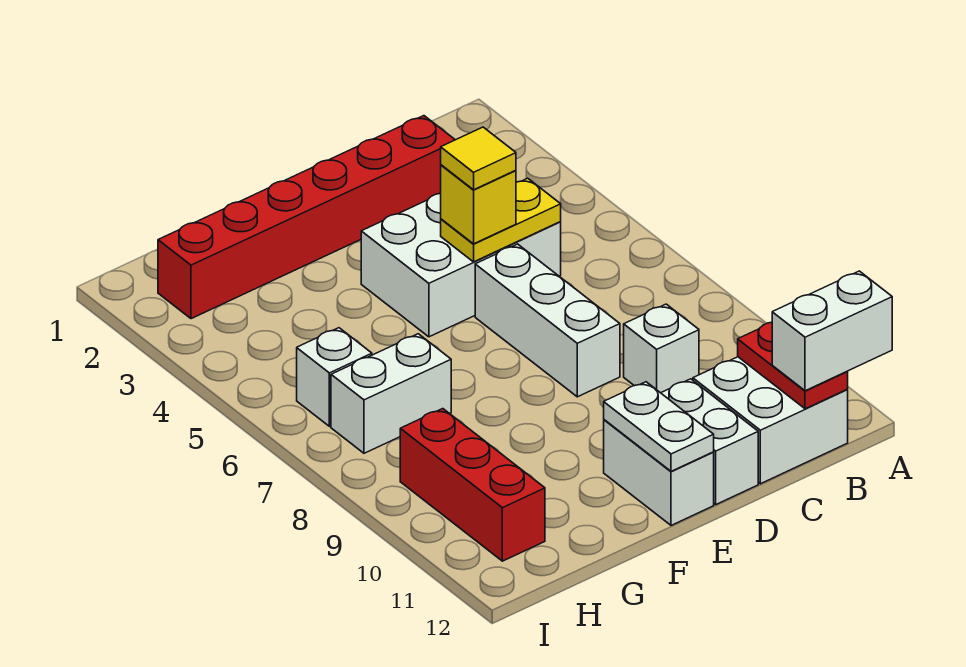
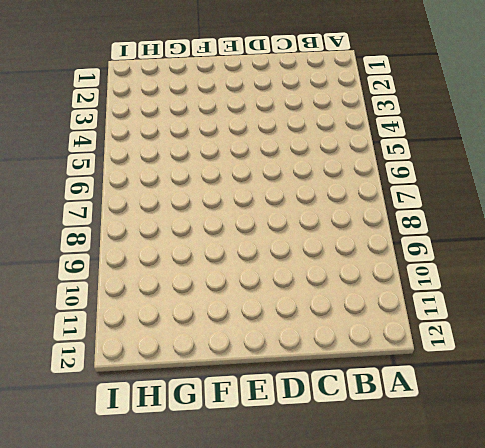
none -> white 2x2 brick [693,357,848,484]
none -> red 1x6 brick [158,116,455,319]
none -> white 2x3 brick [361,193,561,337]

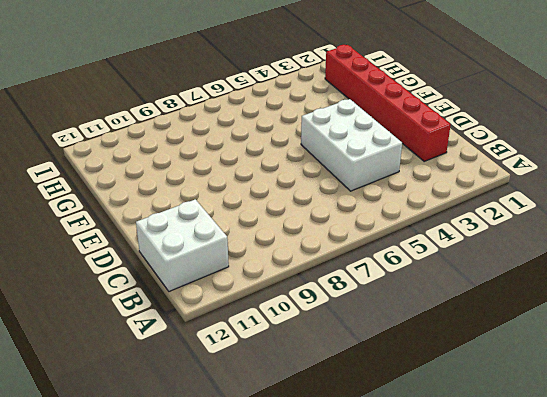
none -> white 1x1 brick [624,304,699,393]
none -> white 1x3 brick [475,244,620,397]
none -> white 1x2 brick [661,379,758,504]

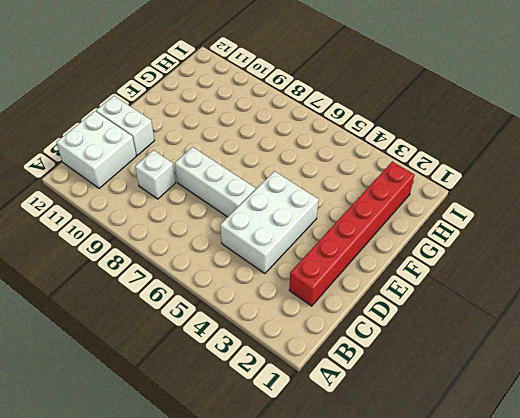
none -> white 1x2 brick [604,420,714,525]
none -> white 1x2 brick [331,334,451,453]
none -> white 1x1 brick [297,328,372,426]

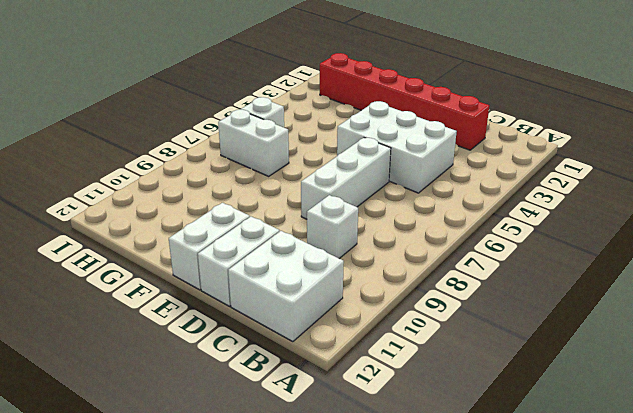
none -> red 1x3 brick [400,409,545,561]
none -> red 1x2 plate [738,322,848,409]
none -> yellow 1x2 plate [441,178,561,262]

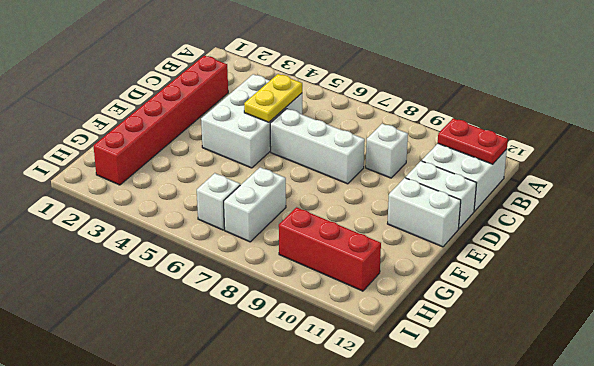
none -> white 1x2 plate [604,382,714,471]
none -> white 1x2 brick [772,271,892,391]
none -> yellow 1x1 brick [441,165,516,244]

